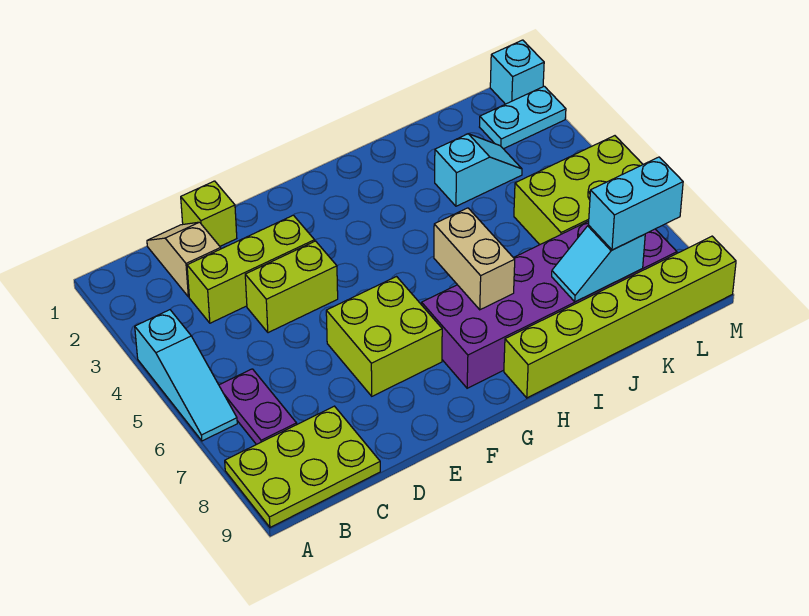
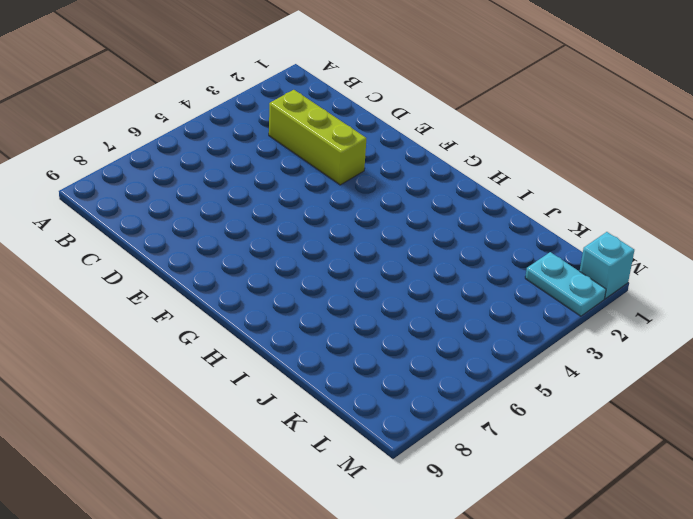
none -> cyan 1x3 slope [135,310,237,441]
none -> lime 2x3 plate [225,406,380,527]
none -> purple 1x2 plate [219,369,297,445]

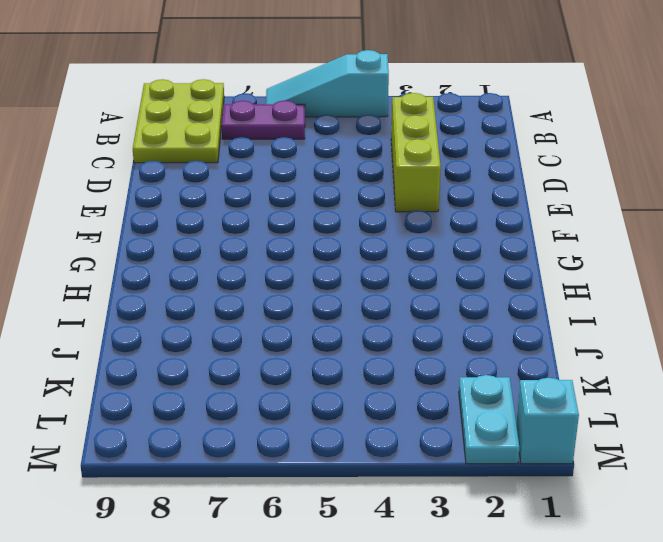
none -> tan 1x2 slope [147,222,221,297]
none -> lime 1x1 brick [181,181,237,246]
none -> lime 1x2 brick [245,241,338,333]

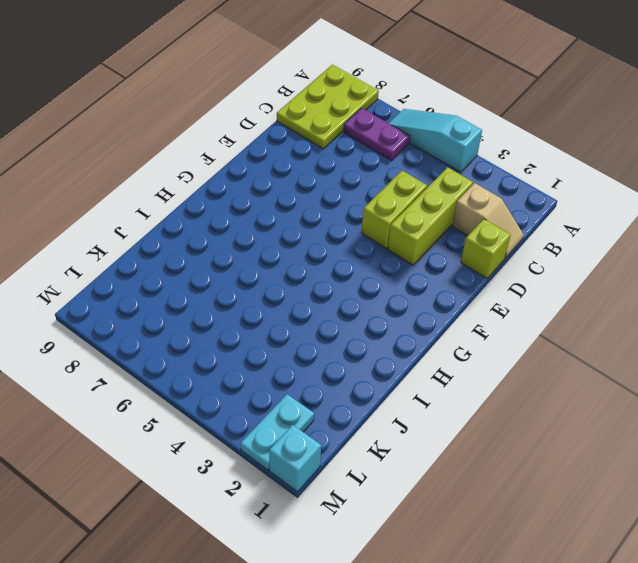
none -> lime 2x2 brick [326,277,442,396]
none -> purple 2x6 brick [422,221,677,388]
none -> lime 1x6 brick [504,236,736,398]

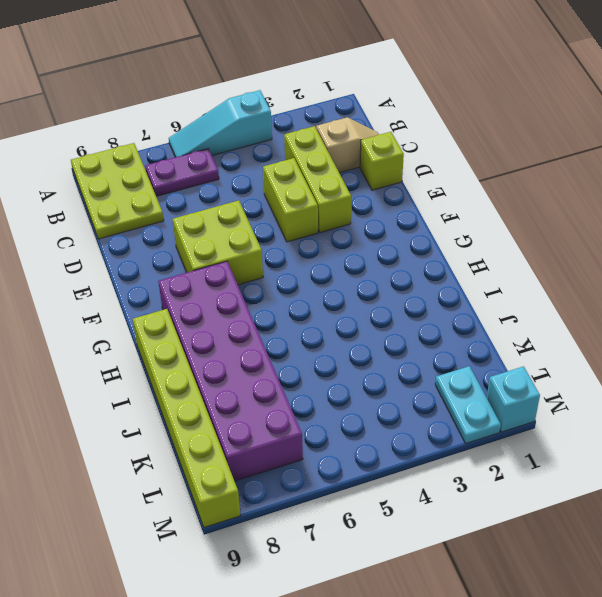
none -> cyan 1x2 slope [435,134,522,206]
none -> lime 2x3 brick [514,136,643,245]
none -> tan 1x2 brick [434,208,515,310]

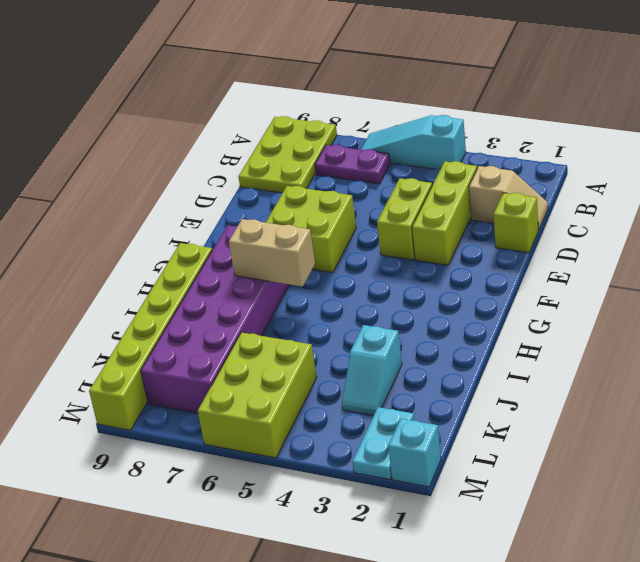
none -> cyan 1x2 slope [552,225,645,302]
none -> cyan 1x2 brick [588,157,683,250]

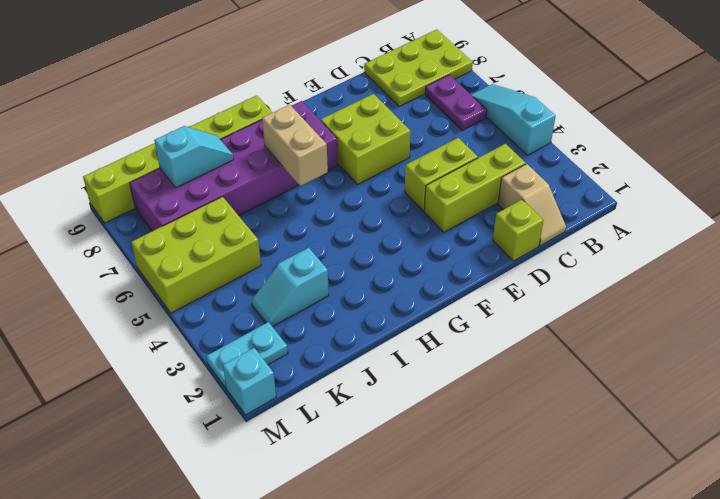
none -> cyan 1x2 brick [588,157,683,250]

